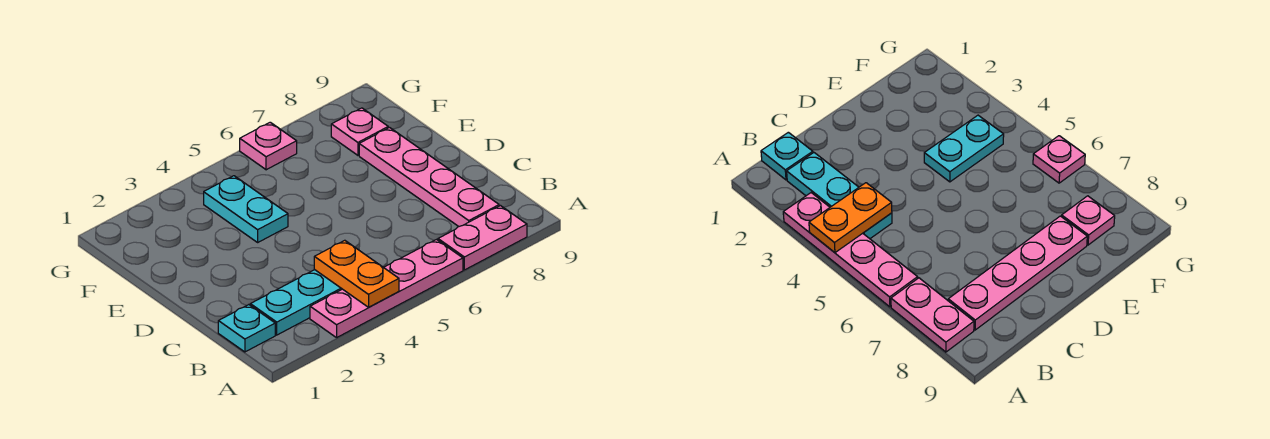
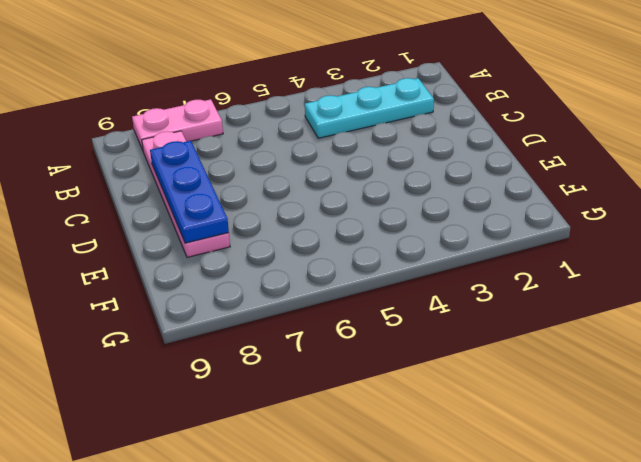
blue 1x3 plate [150,141,229,243] -> none
none -> pink 1x4 plate [310,240,463,338]
none -> cyan 1x1 plate [218,305,275,352]

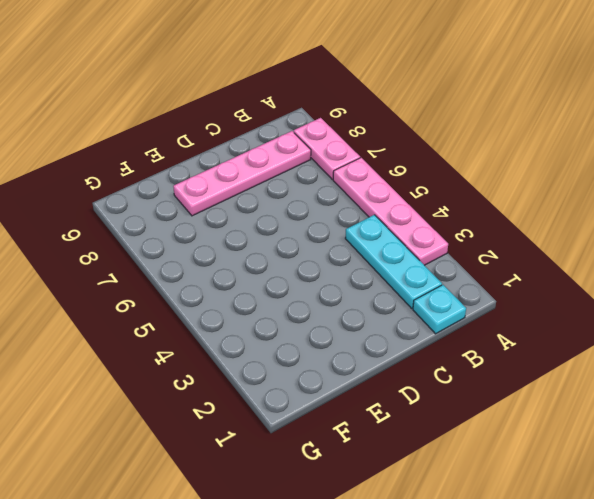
none -> cyan 1x2 plate [204,176,288,242]
none -> pink 1x1 plate [331,108,388,155]

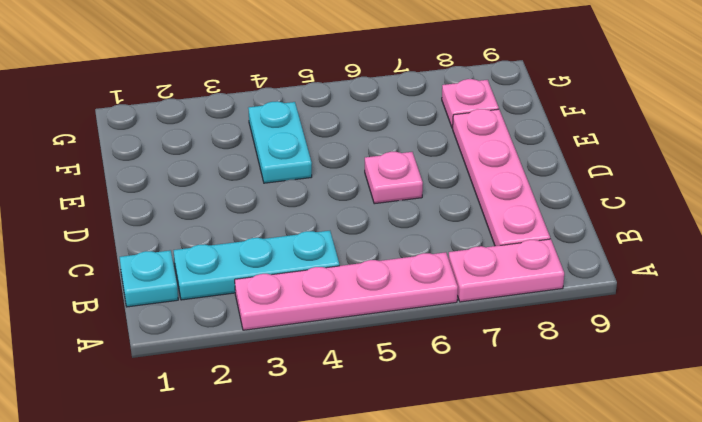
pink 1x1 plate [365,152,423,204] -> pink 1x1 plate moved to [240,122,297,170]
none -> orange 1x2 plate [314,240,399,307]

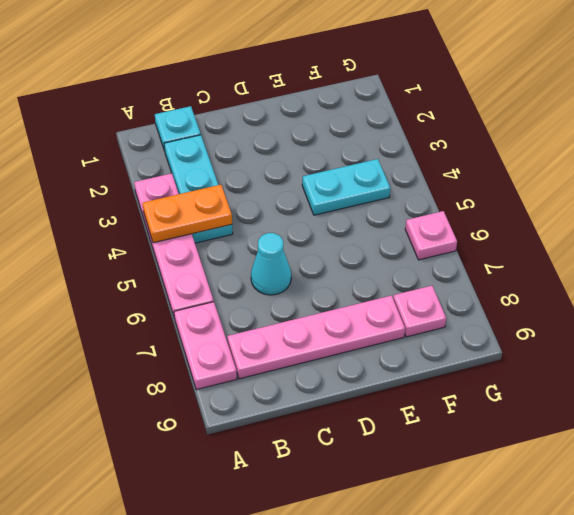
cyan 1x1 cone [251,233,291,295] -> none

